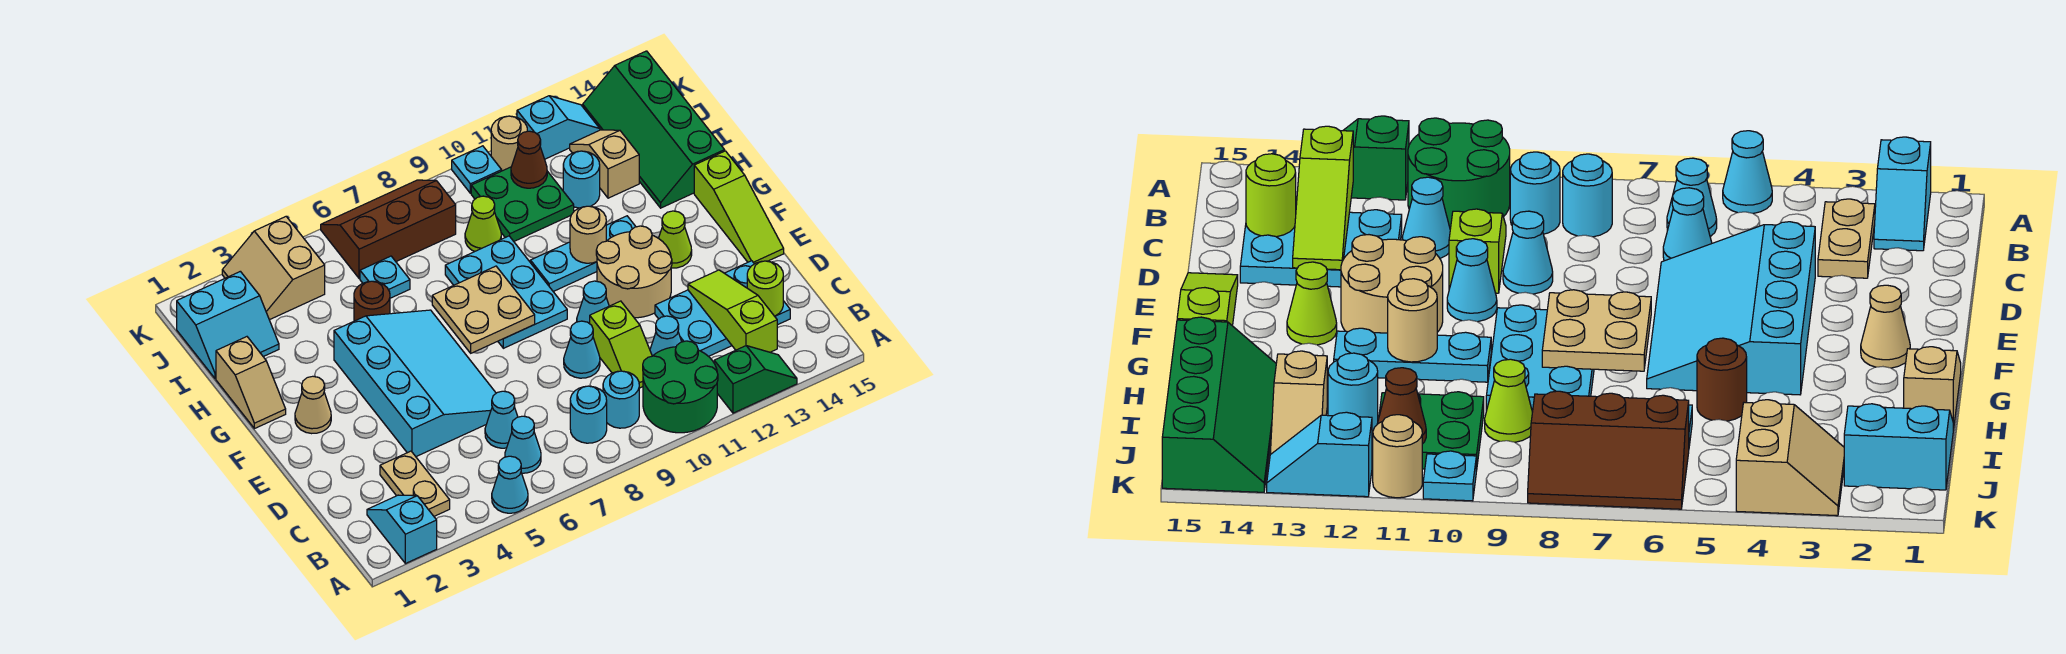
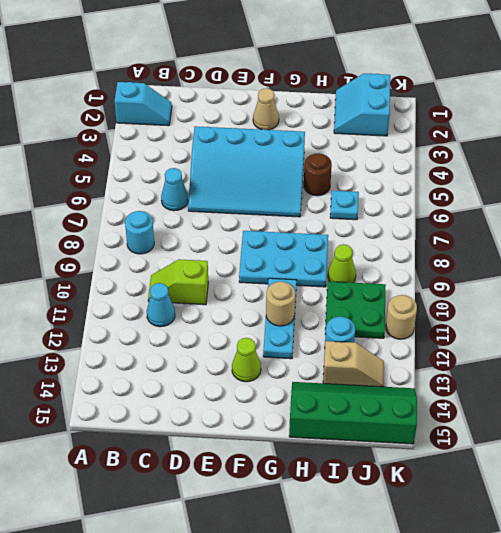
none -> cyan 1x1 cone [492,456,528,513]
none -> green 2x2 round brick [643,341,718,433]
none -> green 1x2 slope [714,346,797,413]
none -> tan 1x2 plate [380,451,450,516]

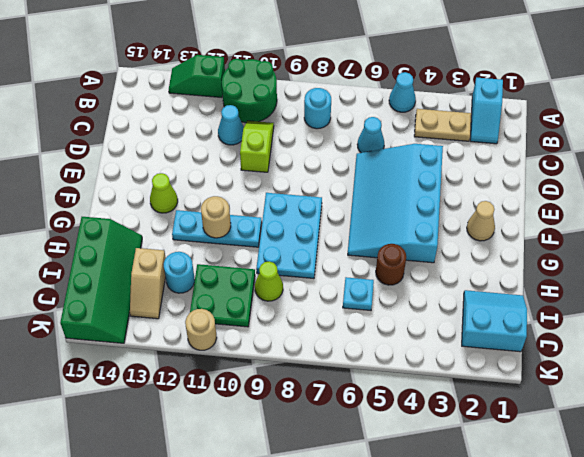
tan 1x2 plate [414,109,471,141] -> tan 1x2 plate turned to [380,451,450,516]
none -> cyan 1x1 cone [505,416,541,473]
none -> cyan 1x1 round brick [603,371,639,428]
none -> cyan 2x3 plate [655,261,790,356]
none -> cyan 1x1 cone [564,321,600,378]

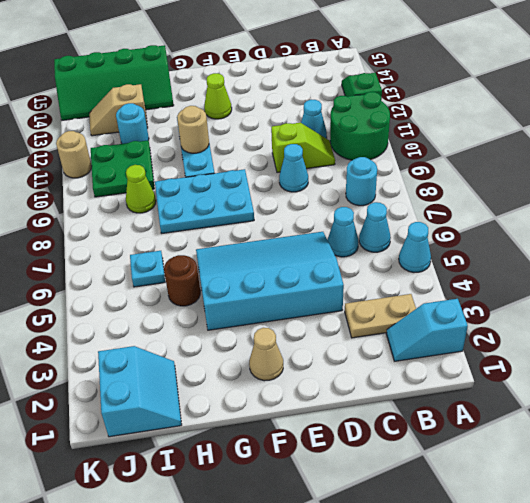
none -> cyan 1x1 round brick [603,371,639,428]
none -> cyan 2x3 plate [655,261,790,356]
none -> cyan 1x1 cone [577,281,609,324]
none -> tan 2x2 round brick [596,226,672,318]

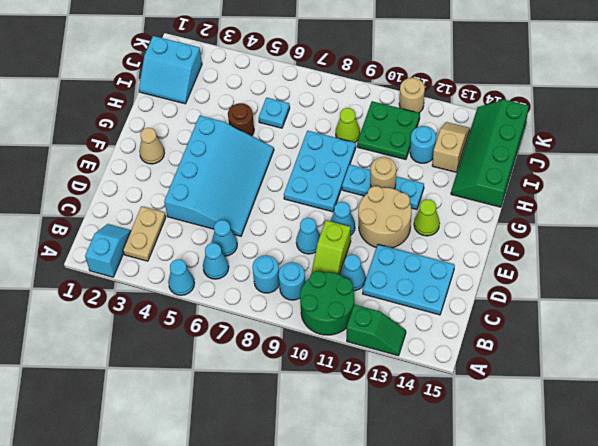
none -> lime 1x3 slope [694,151,784,264]
none -> tan 1x2 slope [216,337,286,429]
none -> tan 2x2 slope [222,217,325,320]
none -> brown 2x3 slope [321,180,456,278]

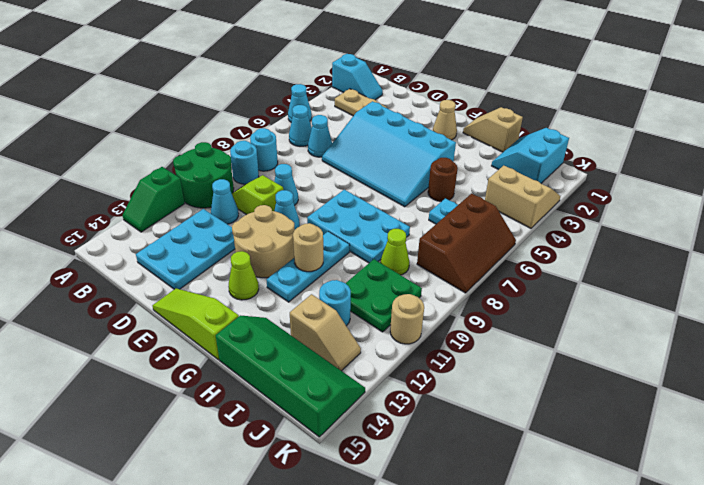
none -> cyan 1x1 plate [452,146,502,193]
none -> cyan 1x2 slope [517,96,600,159]
none -> lime 1x3 slope [688,270,777,352]
none -> lime 1x1 round brick [747,261,783,316]

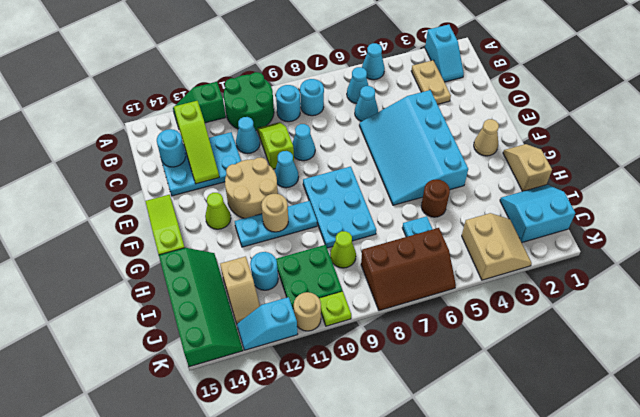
cyan 1x1 round brick [157,129,186,167] -> lime 1x1 round brick [747,261,783,316]
lime 1x1 plate [319,291,351,326] -> cyan 1x1 plate [452,146,502,193]
none -> tan 2x2 plate [432,266,535,353]
none -> brown 1x1 cone [511,131,547,188]

